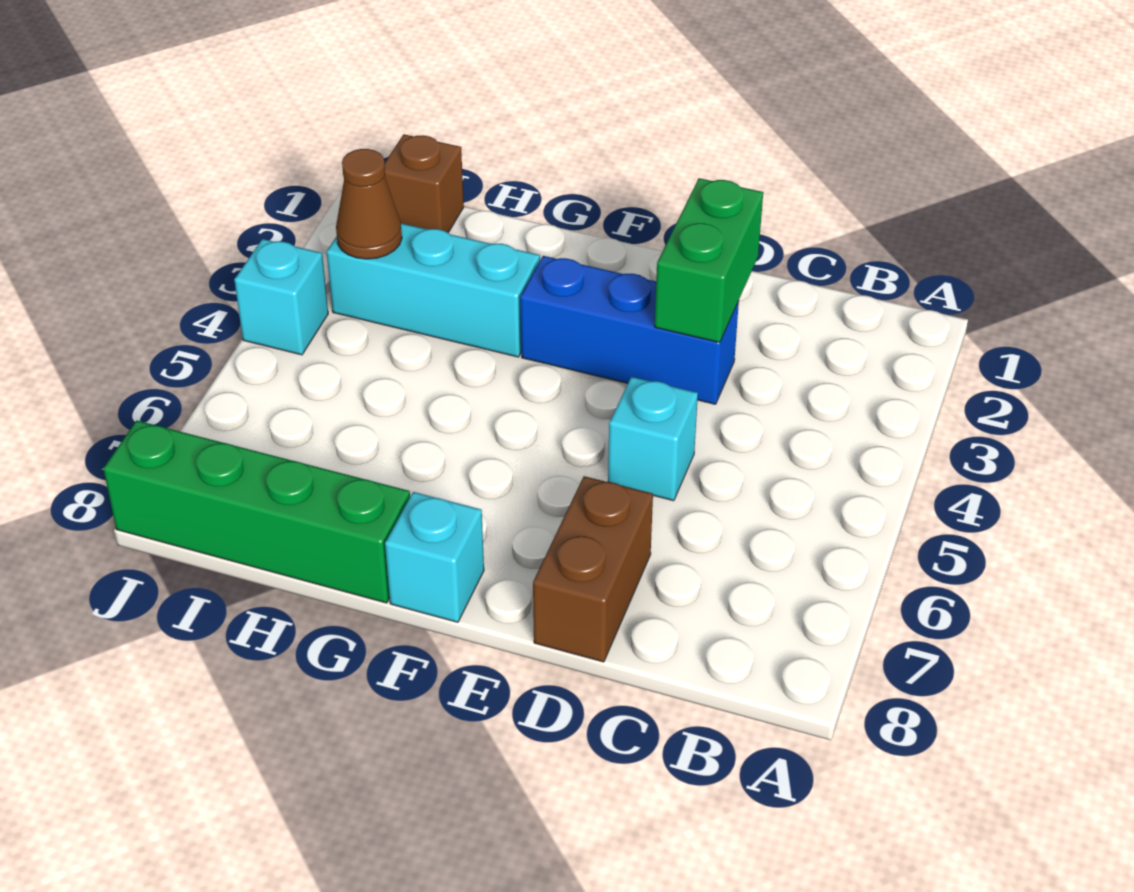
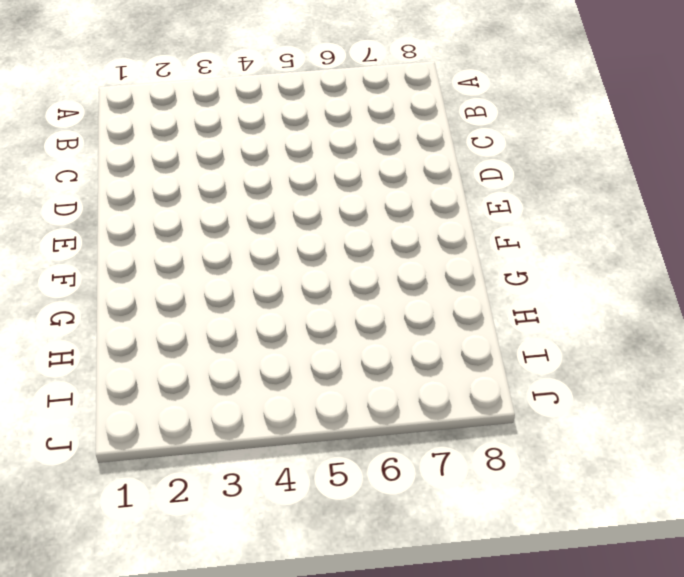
none -> blue 1x3 brick [520,256,739,404]
none -> cyan 1x1 brick [608,377,698,501]

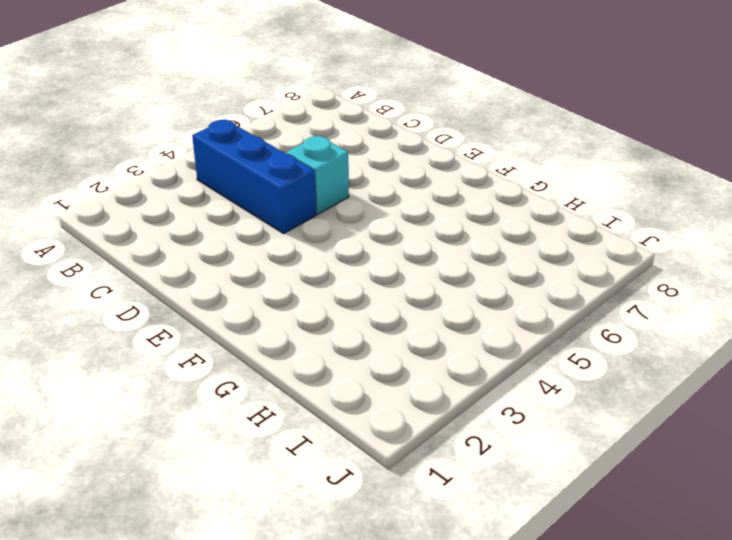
blue 1x3 brick [192,120,316,234] -> blue 1x3 brick moved to [520,256,739,404]
none -> brown 1x2 brick [533,476,653,662]
none -> cyan 1x1 brick [385,492,484,622]

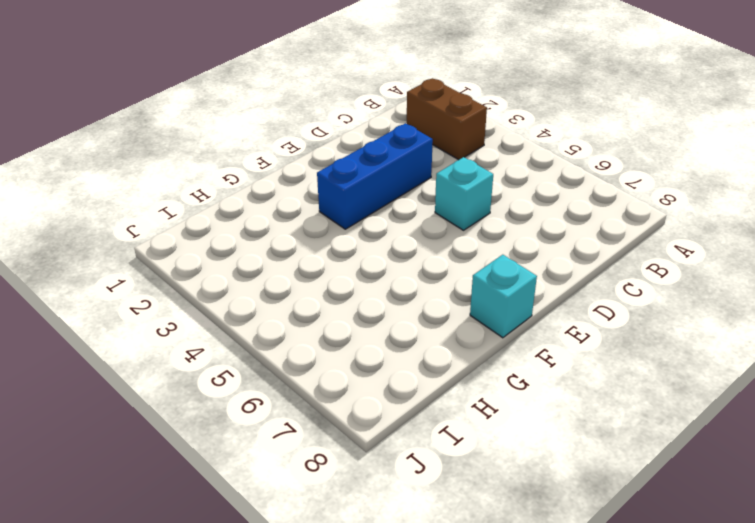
brown 1x2 brick [407,78,487,160] -> brown 1x2 brick moved to [533,476,653,662]
none -> cyan 1x3 brick [327,223,540,357]
none -> green 1x4 brick [103,421,410,603]

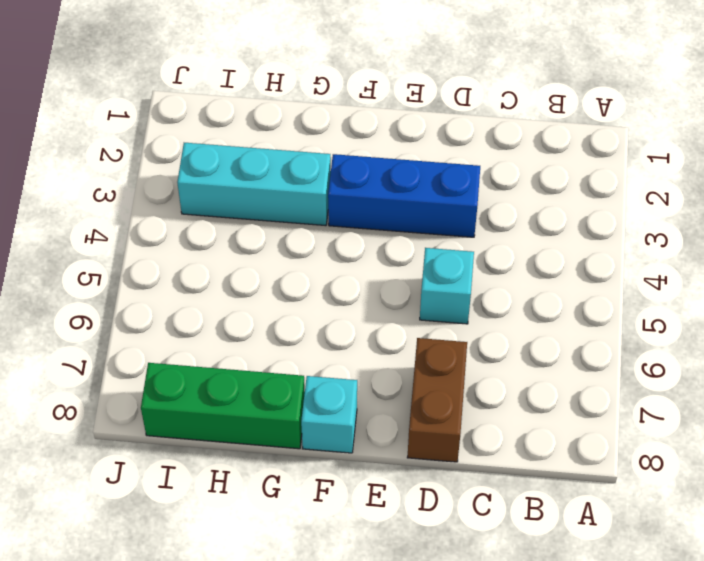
green 1x3 brick [141,363,305,449] -> green 1x4 brick [103,421,410,603]
none -> brown 1x1 brick [384,134,464,233]
none -> cyan 1x1 brick [234,239,328,355]

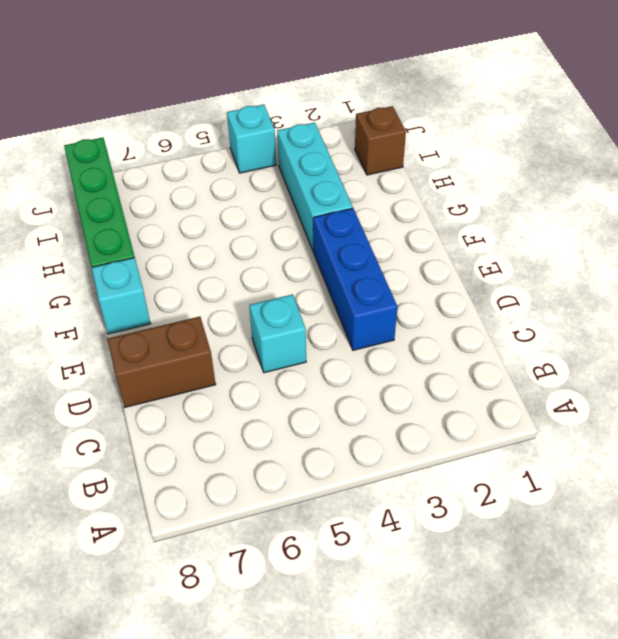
none -> green 1x2 brick [655,178,763,343]
none -> brown 1x1 cone [336,149,402,259]

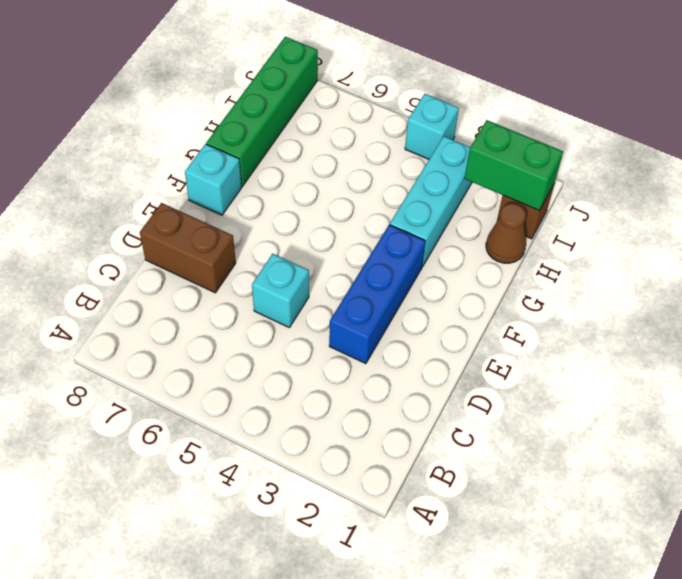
brown 1x1 cone [486,203,526,263] -> brown 1x1 cone moved to [336,149,402,259]
green 1x2 brick [465,120,563,210] -> green 1x2 brick moved to [655,178,763,343]

